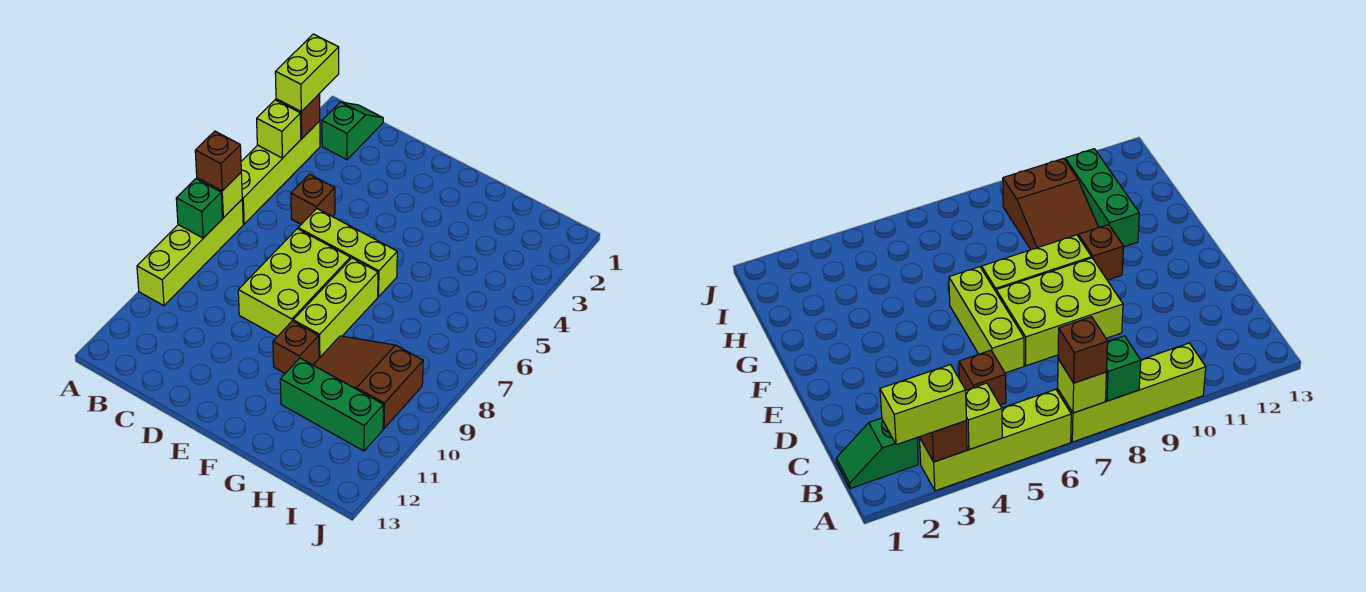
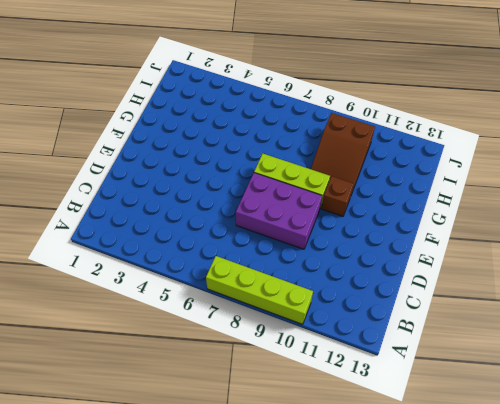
purple 2x3 brick [236,173,322,249] -> lime 2x3 brick [238,229,350,337]
none -> lime 1x4 brick [241,121,320,224]
none -> green 1x2 slope [322,102,383,160]
none -> brown 1x1 brick [291,174,335,224]

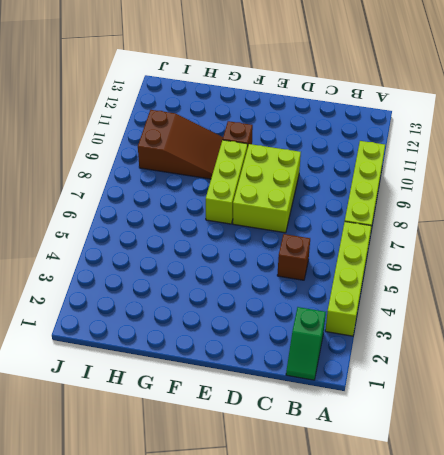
none -> lime 1x3 brick [298,209,397,297]
none -> green 1x3 brick [280,358,383,451]
none -> brown 1x1 brick [276,94,320,139]

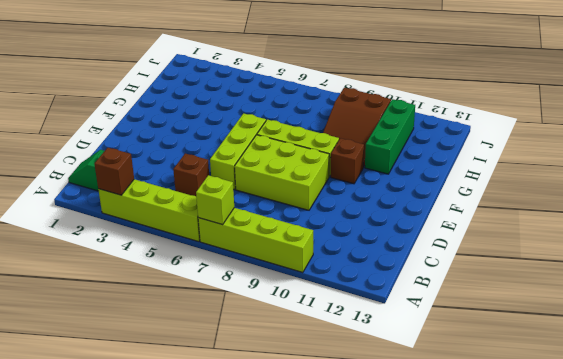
none -> lime 1x1 brick [257,100,301,158]
none -> green 1x1 brick [176,179,222,238]
none -> lime 1x2 brick [275,34,339,112]

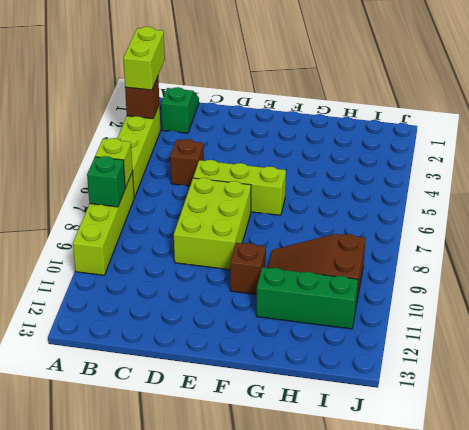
none -> lime 1x3 brick [293,258,378,358]
none -> lime 1x1 brick [257,100,301,158]
none -> brown 1x1 brick [195,131,241,191]

